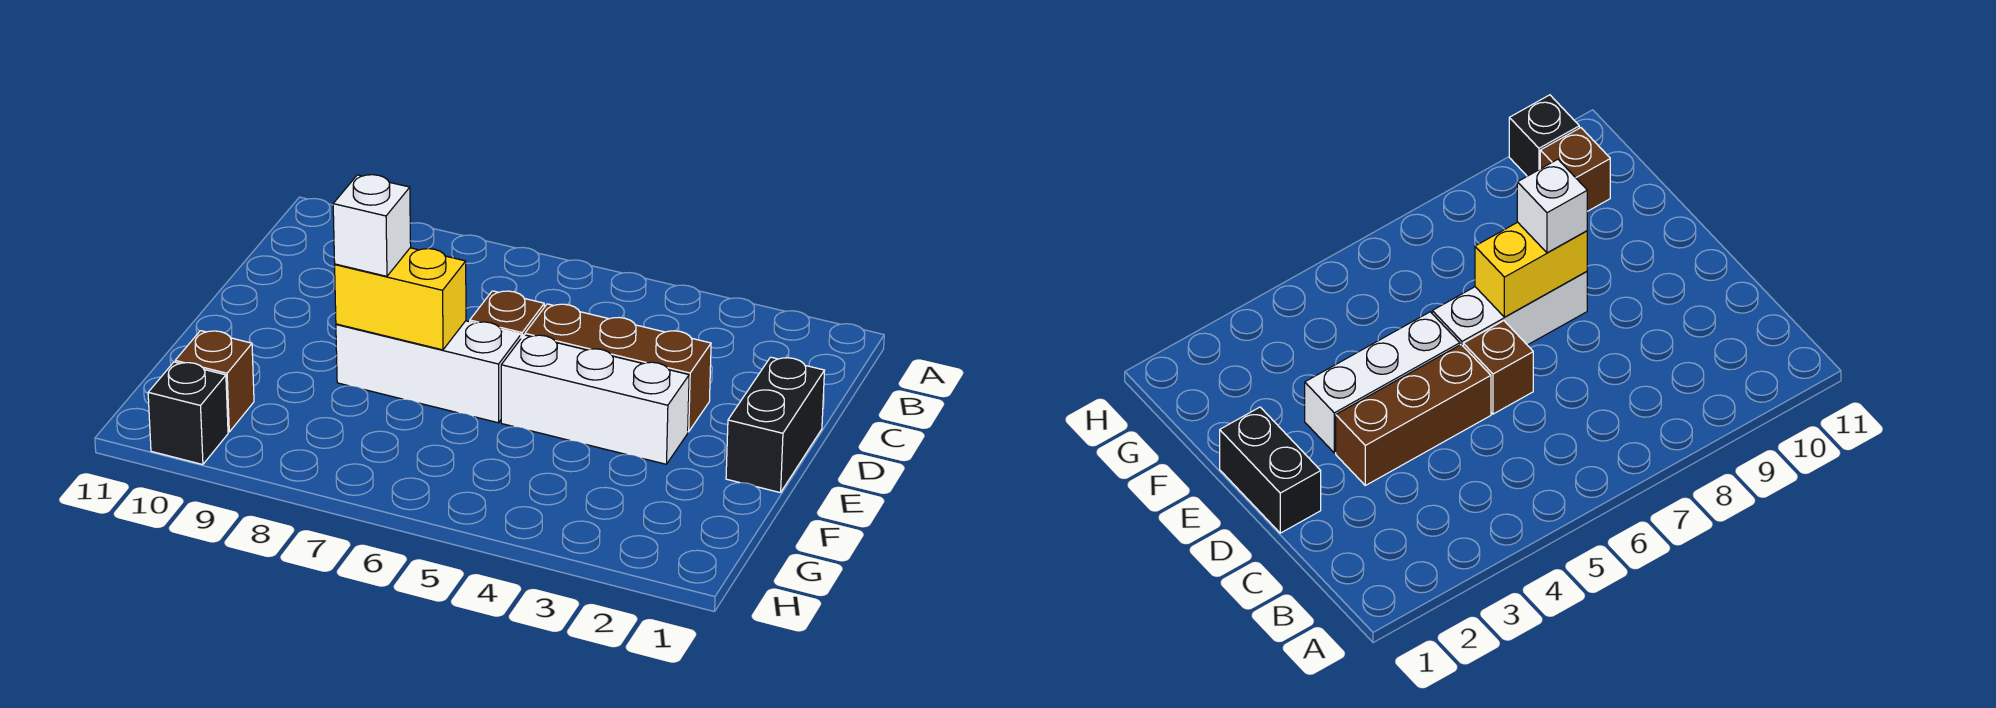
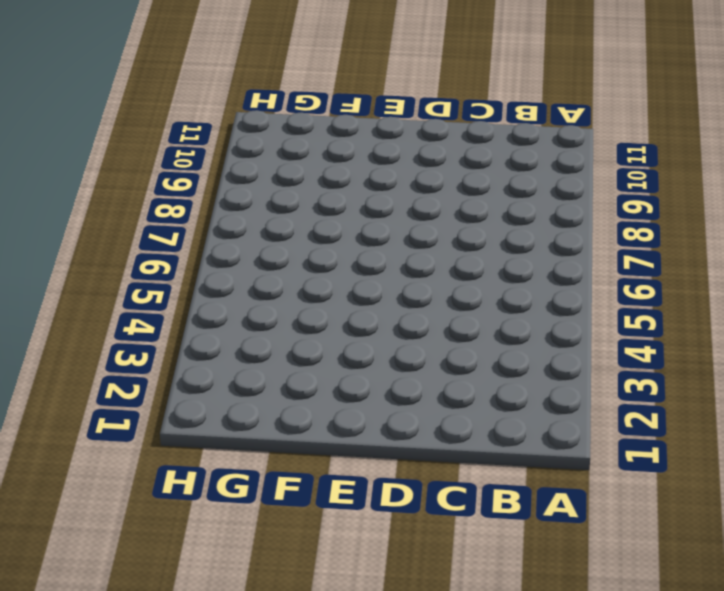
none -> black 1x2 brick [726,357,825,493]
none -> brown 1x3 brick [525,304,711,432]

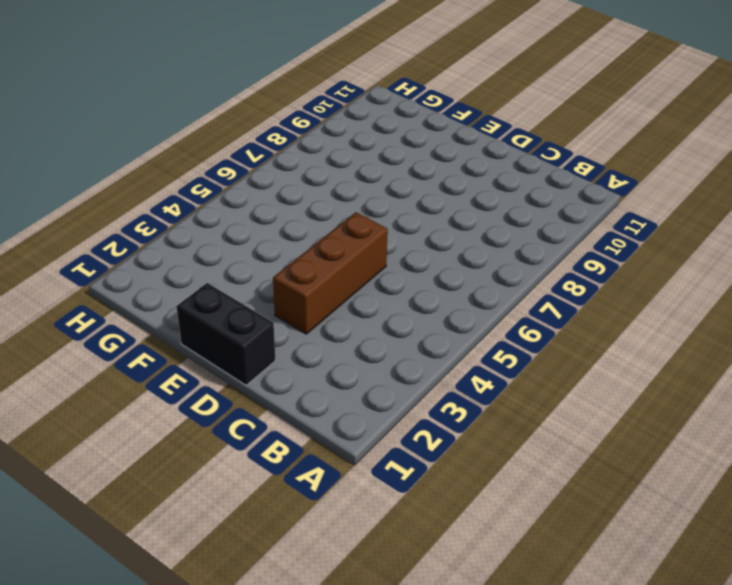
none -> brown 1x1 brick [470,291,544,338]
none -> white 1x3 brick [501,335,689,464]

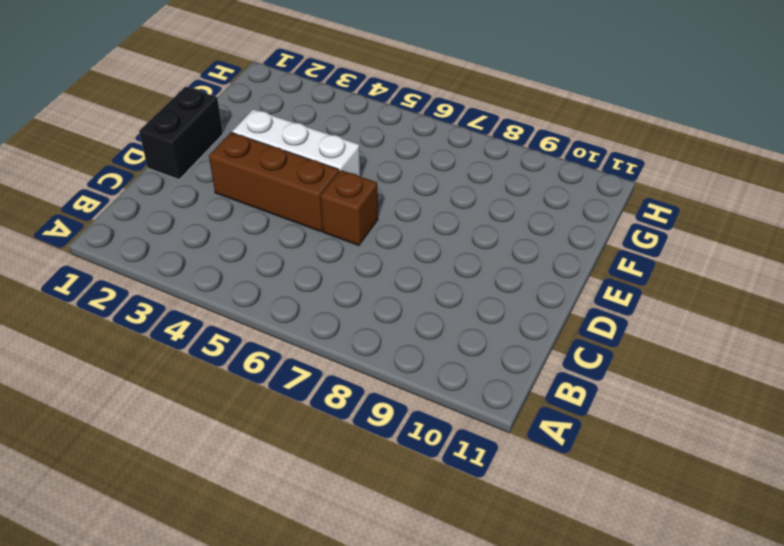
none -> white 1x3 brick [336,321,521,423]
none -> brown 1x1 brick [175,331,254,432]

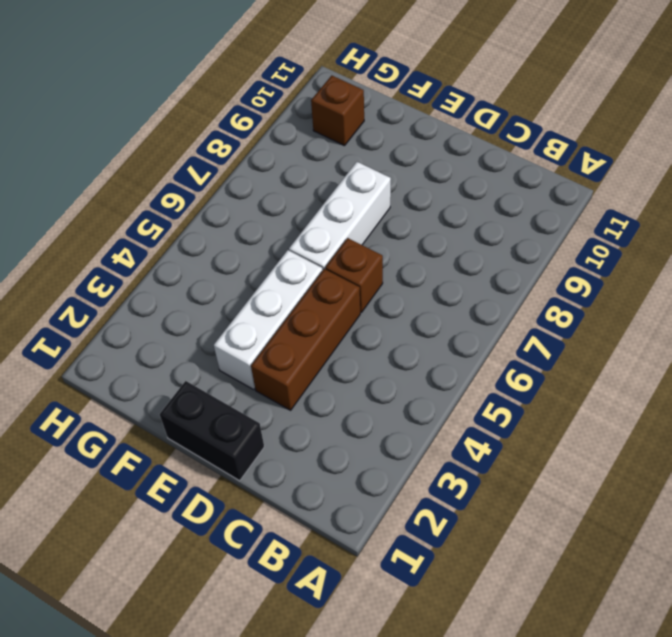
none -> black 1x1 brick [148,362,228,465]
none -> yellow 1x2 brick [335,248,466,350]

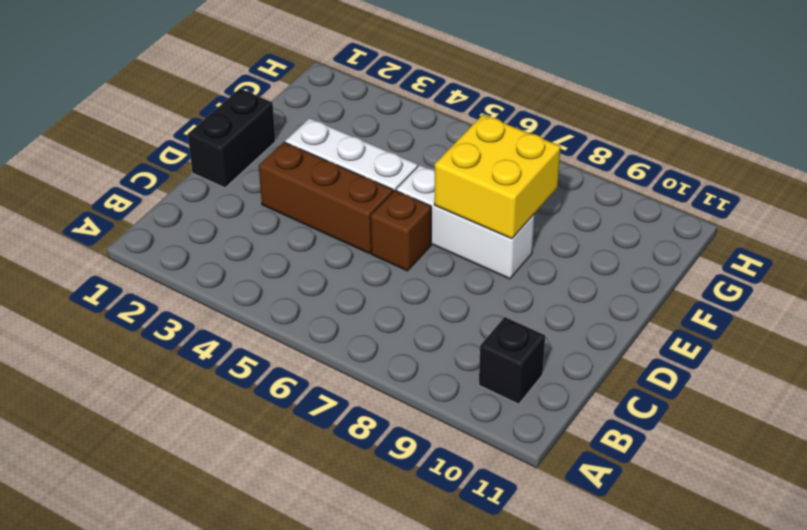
black 1x1 brick [479,317,545,404] -> black 1x1 brick moved to [148,362,228,465]
yellow 2x2 brick [434,115,561,239] -> yellow 1x2 brick [335,248,466,350]
none -> brown 1x1 brick [175,331,254,432]
none -> white 1x1 brick [333,175,411,276]

